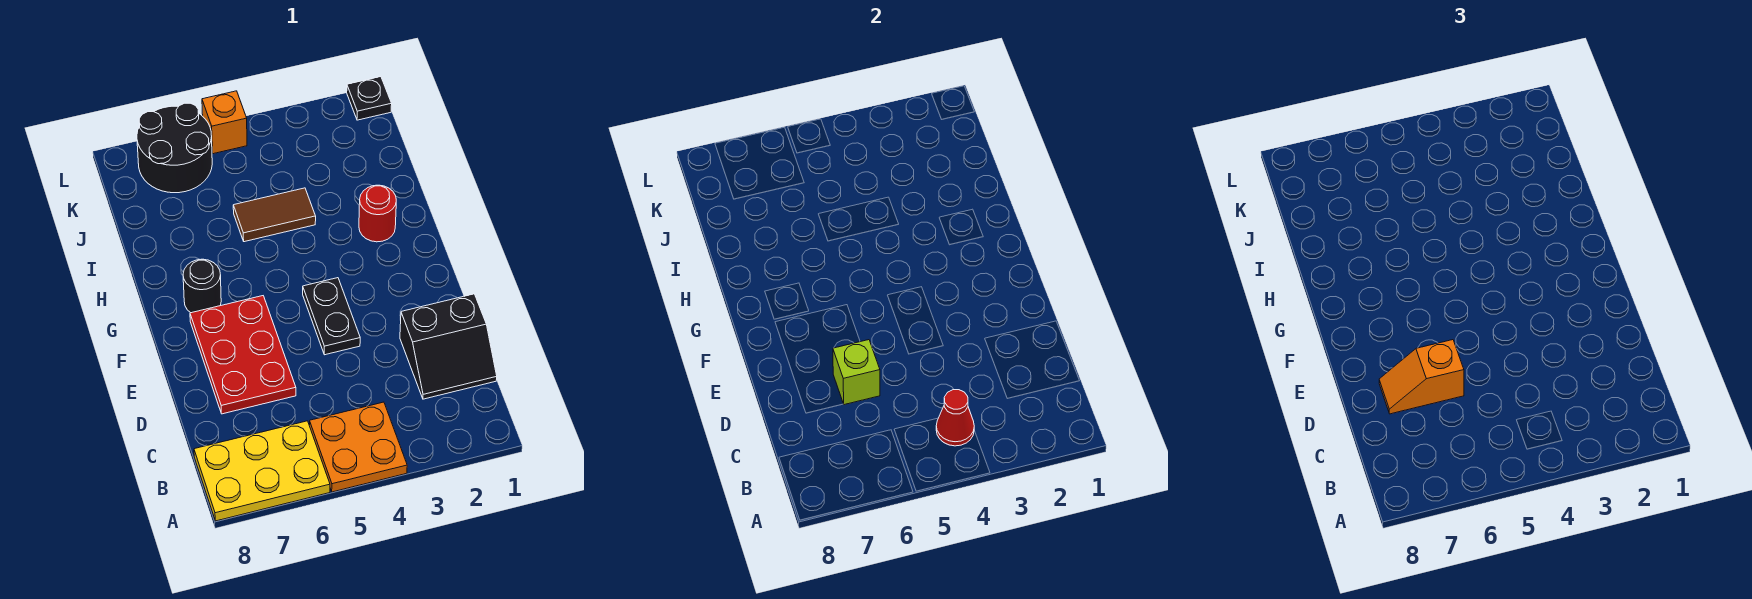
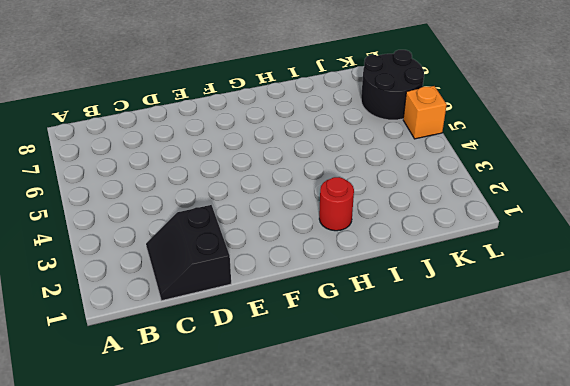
none -> orange 2x2 plate [309,402,407,492]
none -> yellow 2x3 plate [194,421,330,521]
none -> red 2x3 plate [190,296,296,414]

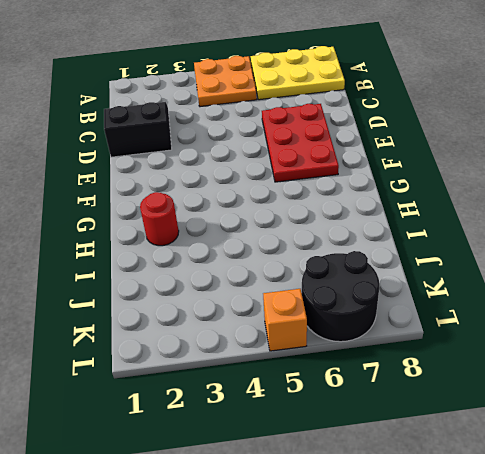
none -> black 1x2 plate [303,278,360,355]
none -> black 1x1 round brick [183,259,221,313]
none -> brown 1x2 tile [233,188,316,242]

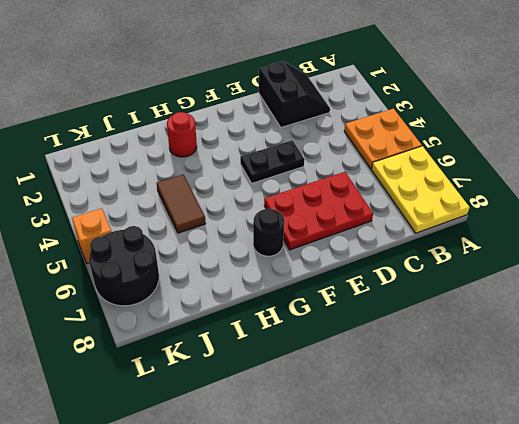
none -> black 1x1 plate [347,77,392,120]
none -> red 1x1 cone [936,390,974,446]
none -> lime 1x1 brick [833,340,880,405]

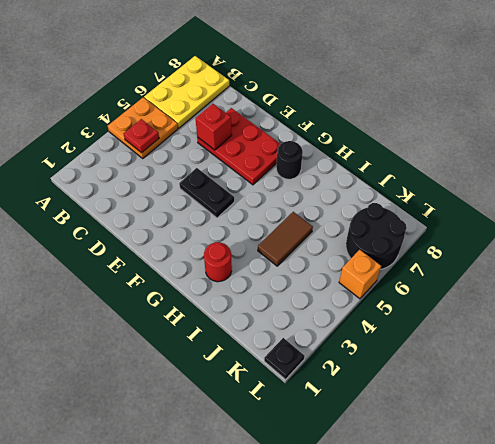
red 1x1 plate [124,119,159,153] -> red 1x1 cone [936,390,974,446]
red 1x1 brick [196,104,232,150] -> lime 1x1 brick [833,340,880,405]
none -> black 2x2 slope [400,294,497,399]
none -> orange 1x2 slope [1379,340,1464,414]

